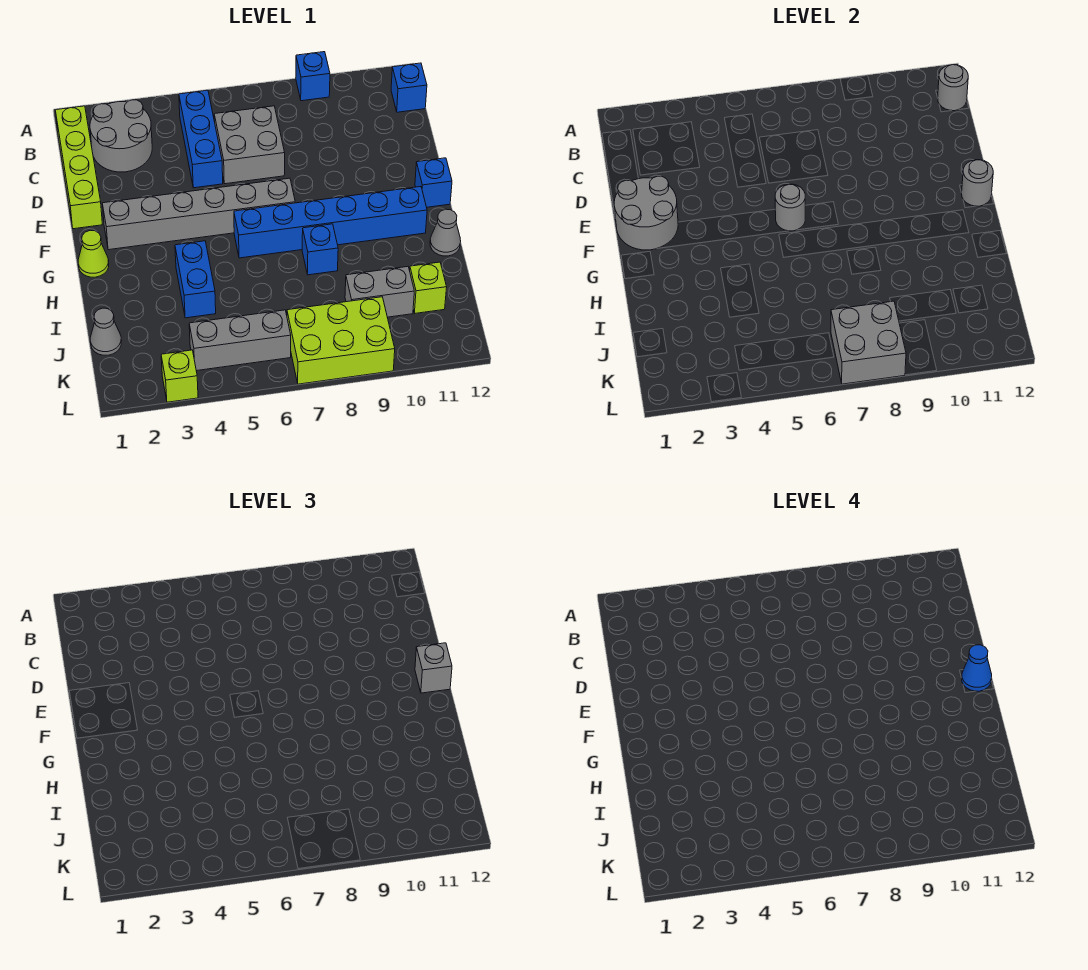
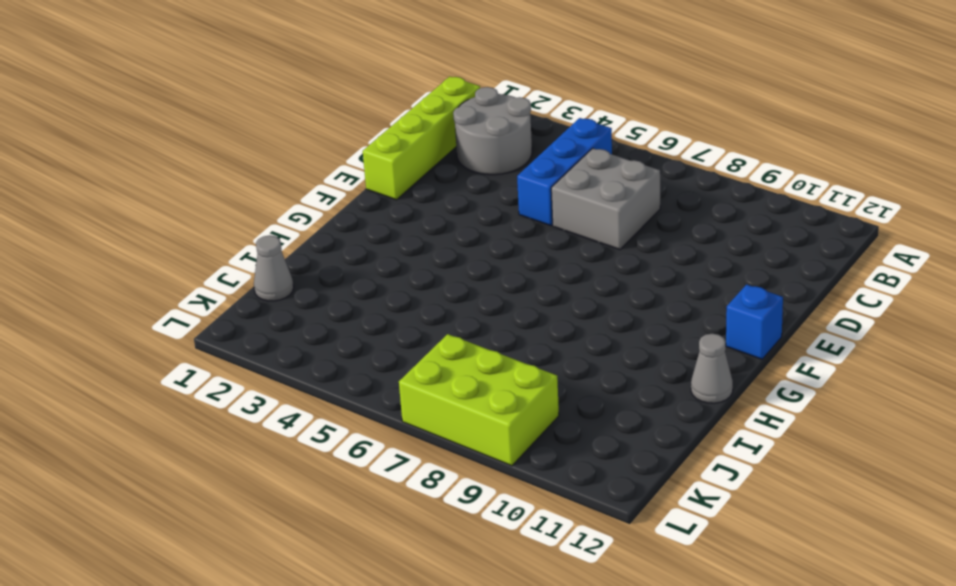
none -> blue 1x1 brick [296,52,330,101]
none -> blue 1x1 brick [391,63,427,112]
none -> grey 1x6 brick [102,178,295,250]

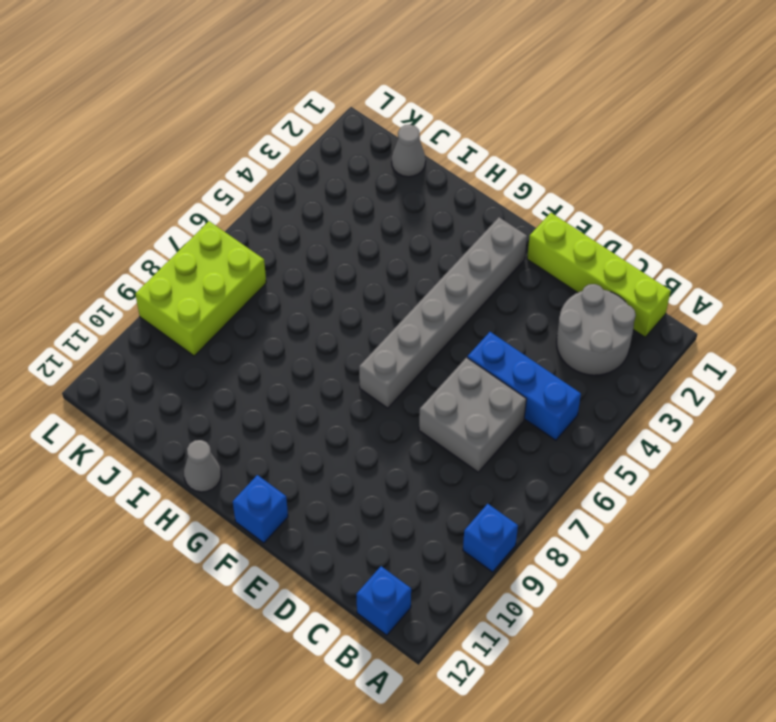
none -> lime 1x1 cone [78,230,109,277]
none -> blue 1x6 brick [234,187,427,258]
none -> blue 1x2 brick [175,241,216,318]

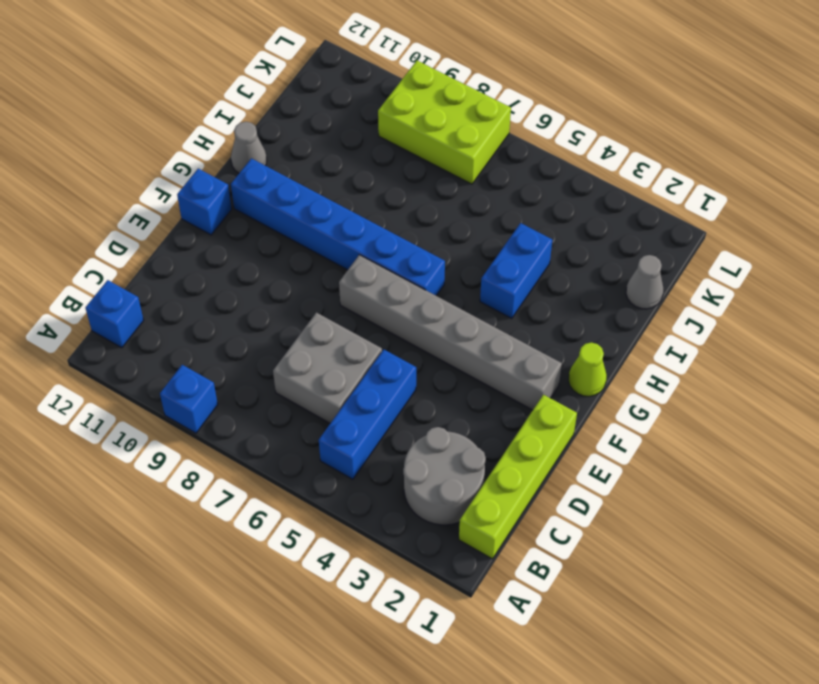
none -> blue 1x1 brick [302,224,338,275]
none -> grey 1x2 brick [345,267,414,317]
none -> lime 1x1 brick [410,262,447,313]

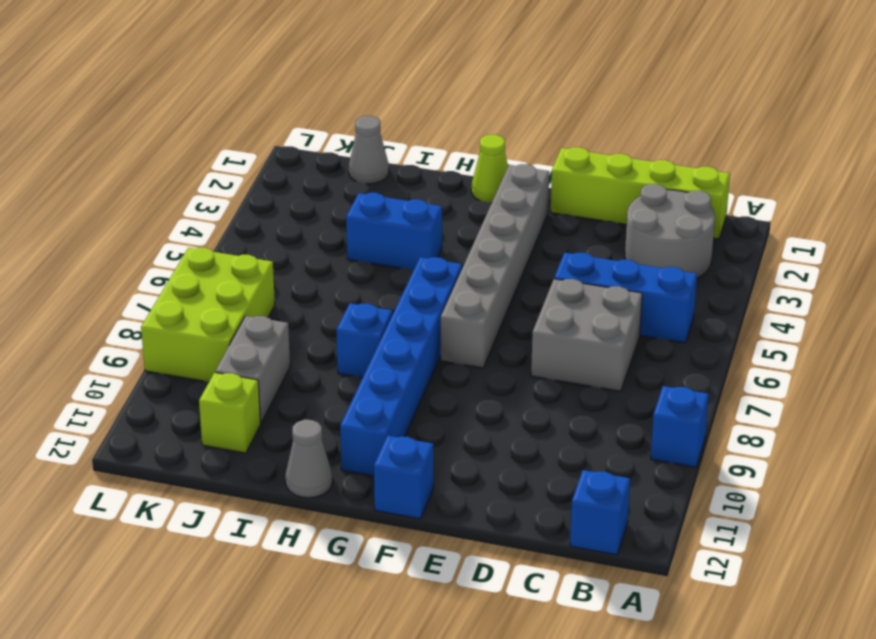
none -> grey 1x3 brick [189,310,291,371]
none -> lime 1x1 brick [161,350,198,402]
none -> grey 1x1 round brick [938,65,968,111]

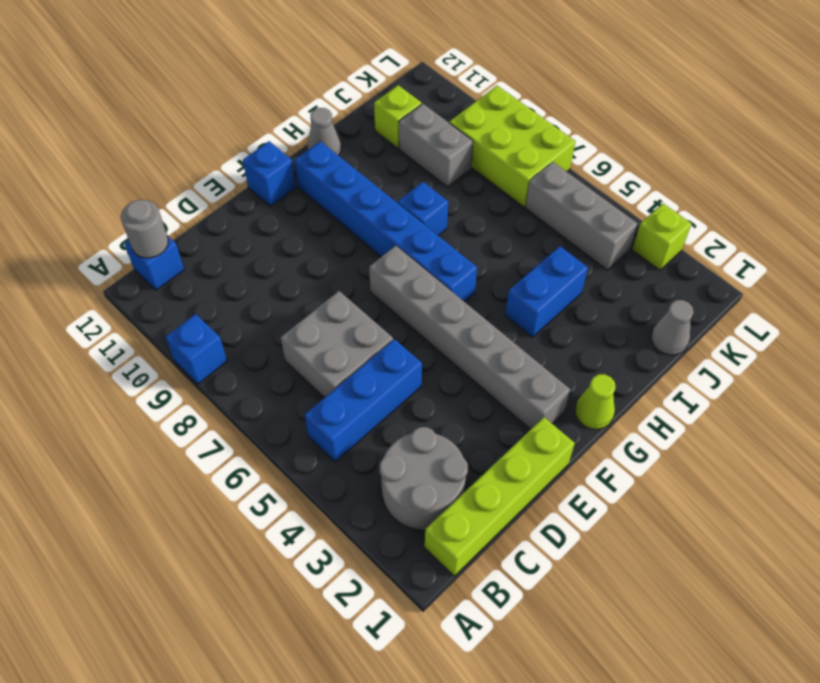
none -> grey 2x2 round brick [614,176,678,250]
none -> grey 1x1 round brick [775,184,805,231]
none -> grey 1x1 round brick [961,160,993,206]

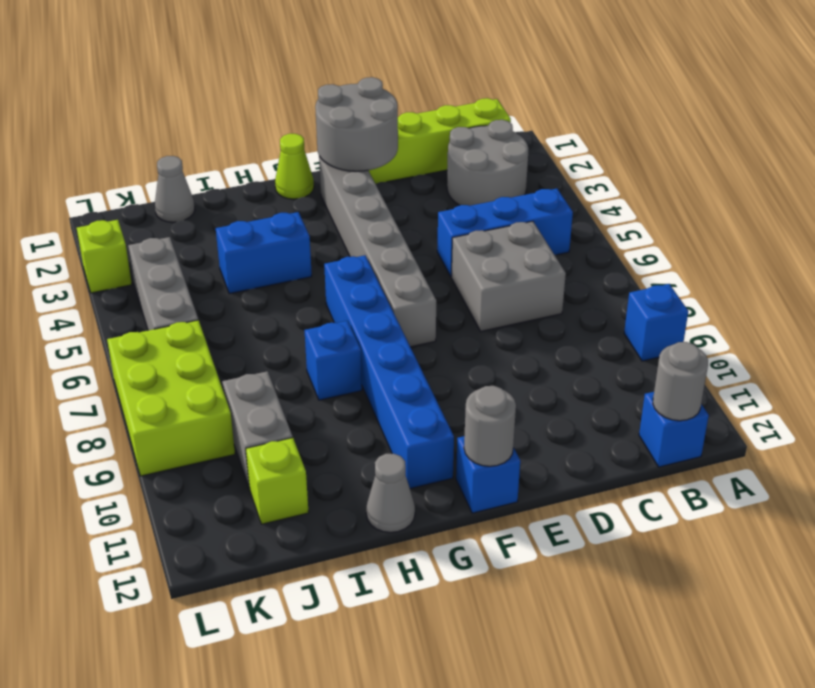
none -> grey 1x1 round brick [775,184,805,231]
none -> grey 2x2 brick [831,301,906,384]
none -> grey 1x1 brick [415,643,452,693]

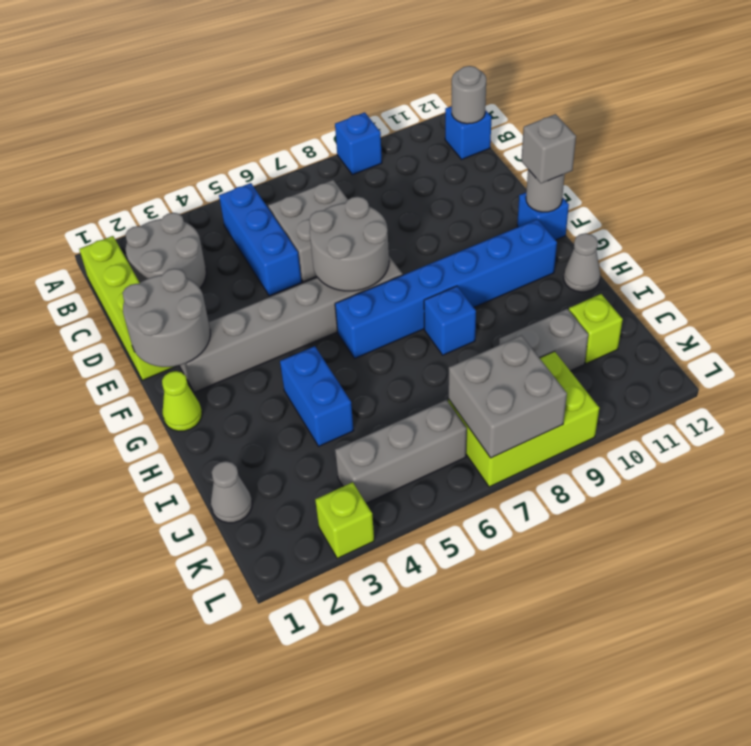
grey 2x2 round brick [309,197,389,291] -> grey 1x1 round brick [775,184,805,231]
none -> blue 1x1 cone [961,645,992,691]

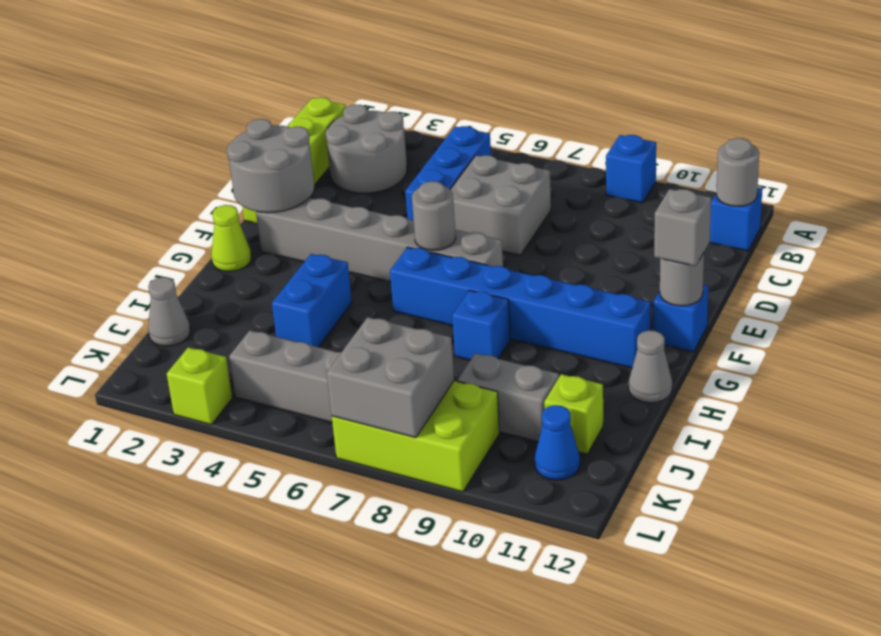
blue 1x1 cone [535,405,580,480] -> blue 1x1 cone moved to [961,645,992,691]

